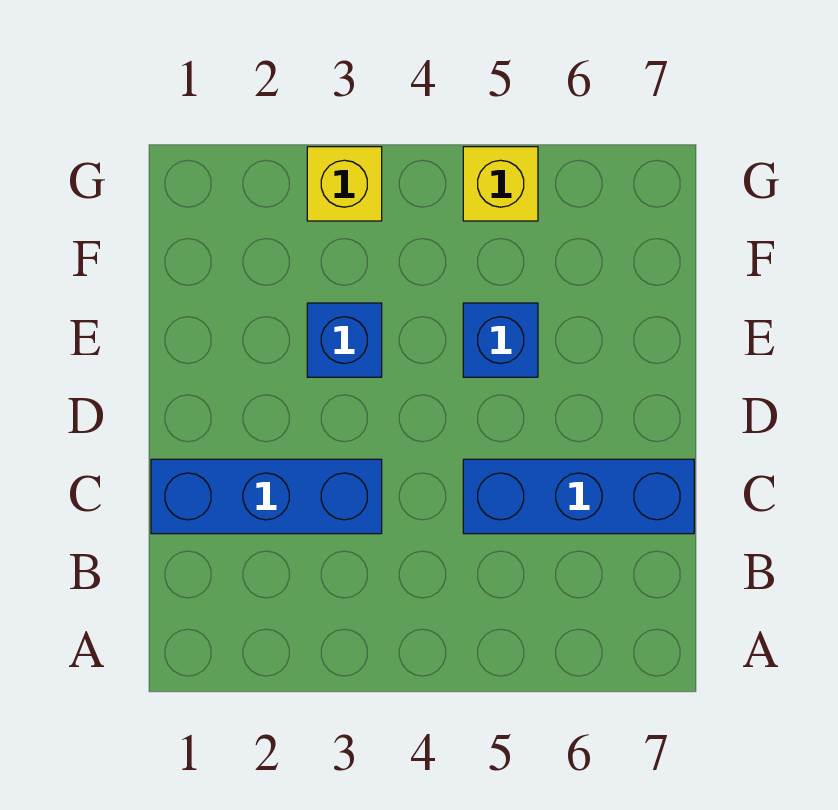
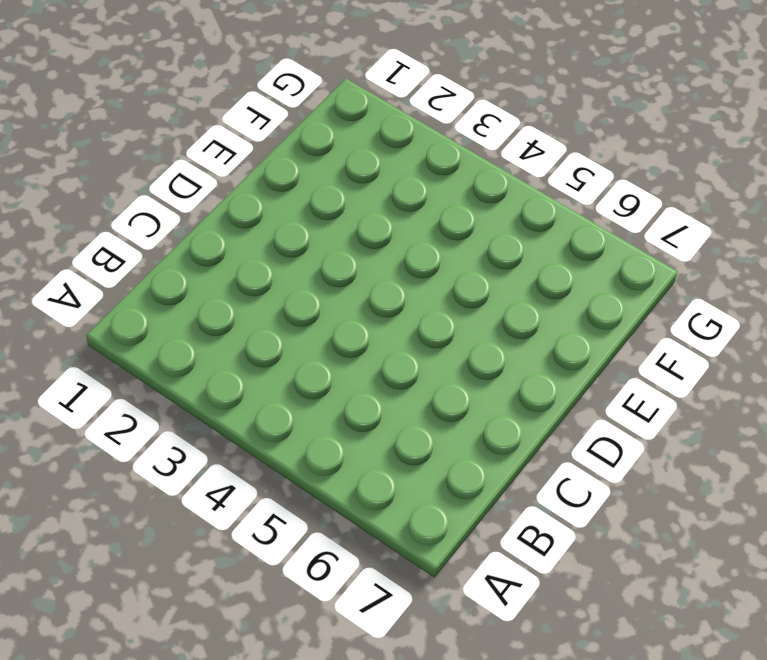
none -> blue 1x3 brick [151,459,382,534]
none -> blue 1x3 brick [463,459,694,534]

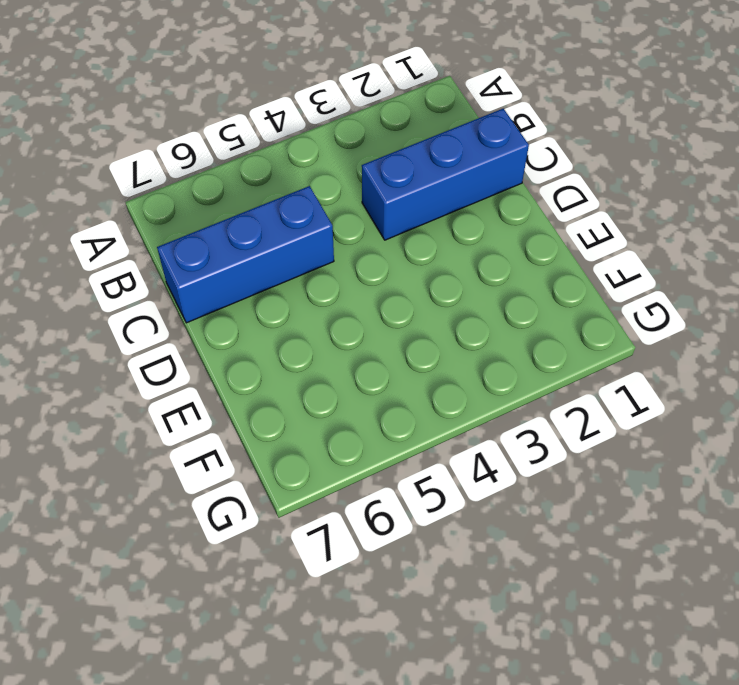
none -> blue 1x1 brick [307,303,382,377]
none -> blue 1x1 brick [463,303,538,377]

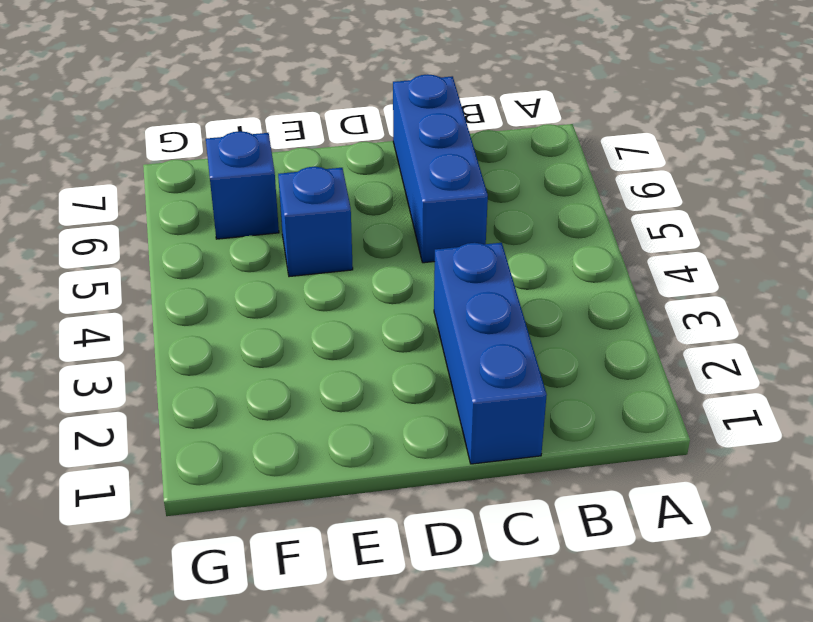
blue 1x1 brick [206,131,279,239] -> blue 1x1 brick moved to [307,303,382,377]
none -> yellow 1x1 brick [307,147,382,221]
none -> yellow 1x1 brick [463,147,538,221]

